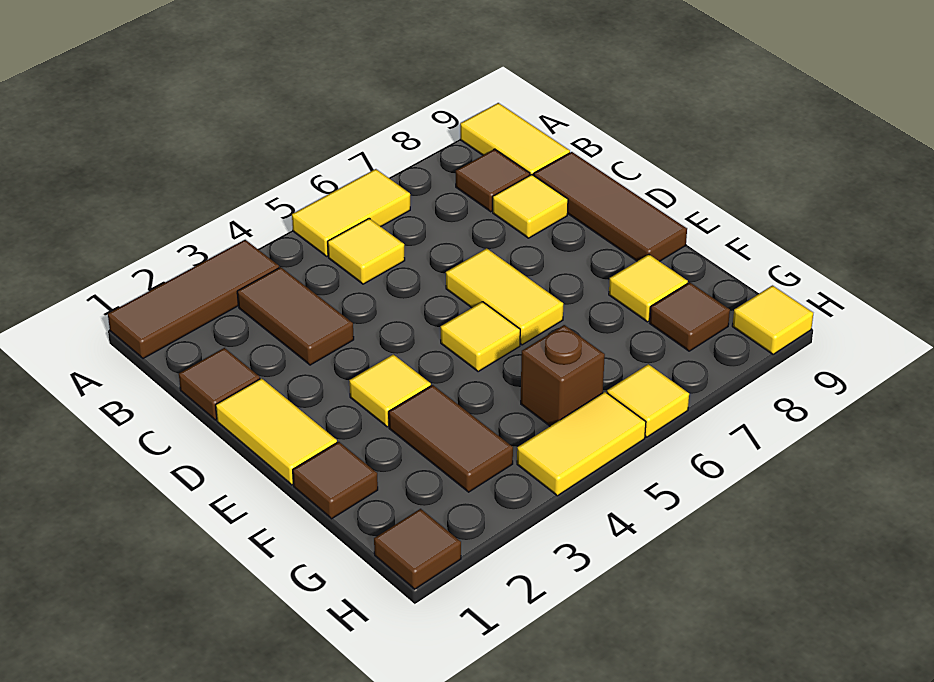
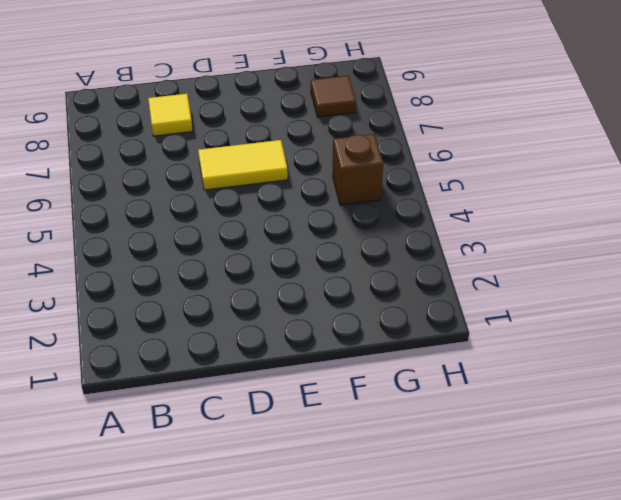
none -> brown 1x3 tile [108,240,279,359]
none -> yellow 1x2 tile [292,169,410,256]
none -> yellow 1x2 tile [460,103,570,175]

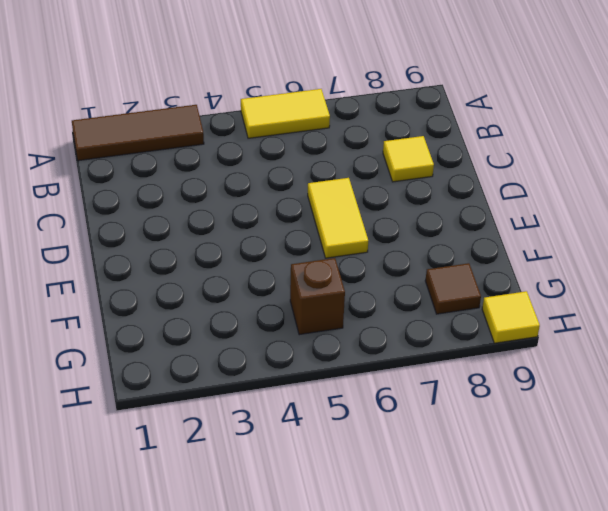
none -> yellow 1x2 tile [460,103,570,175]
none -> brown 1x2 tile [237,267,354,365]
none -> yellow 1x1 tile [328,218,405,284]

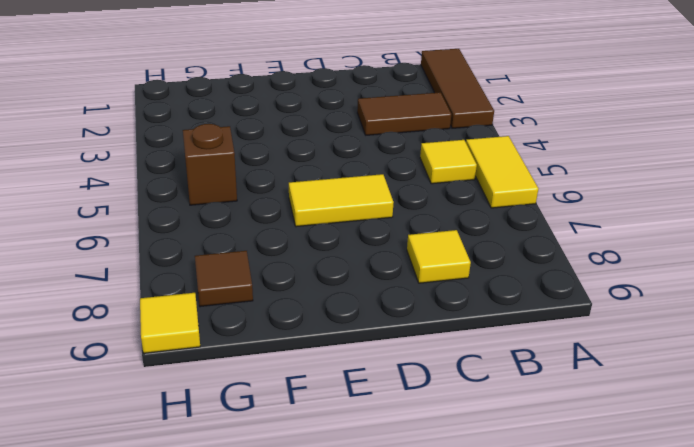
none -> yellow 1x2 tile [460,103,570,175]
none -> brown 1x1 tile [456,149,530,212]
none -> brown 1x1 tile [179,348,260,420]

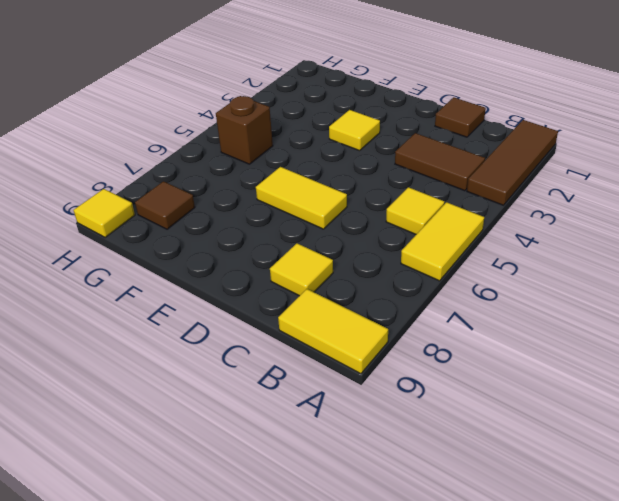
none -> brown 1x1 tile [456,149,530,212]
none -> brown 1x3 tile [534,152,687,261]
none -> yellow 1x2 tile [216,378,337,485]

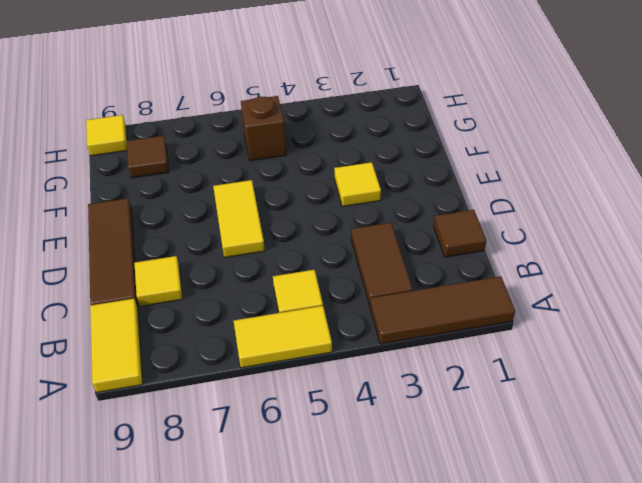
none -> brown 1x1 tile [456,149,530,212]
none -> yellow 1x2 tile [216,378,337,485]
none -> yellow 1x1 tile [441,302,520,372]

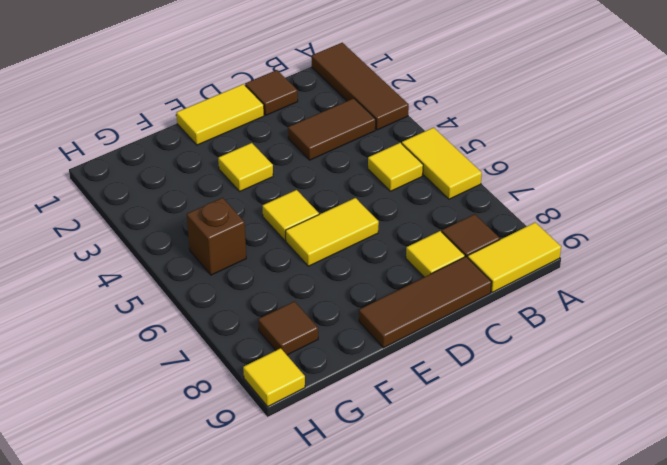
none -> brown 1x1 tile [293,442,378,519]
none -> brown 1x2 tile [389,385,513,492]
none -> yellow 1x1 tile [609,254,688,322]

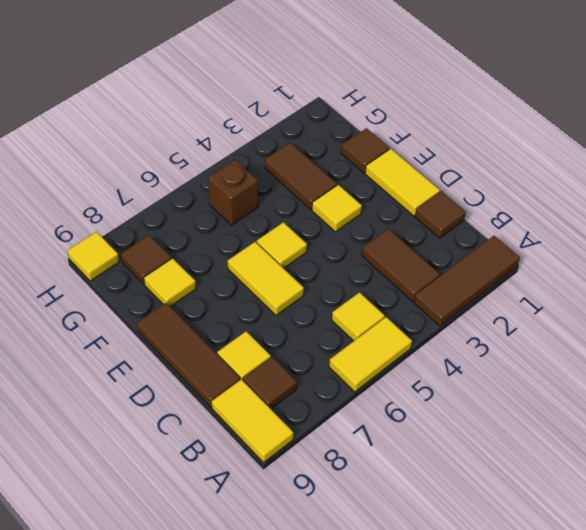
none -> brown 1x1 tile [374,509,461,589]
none -> yellow 1x2 tile [517,392,646,496]
none -> yellow 1x1 tile [607,364,689,437]

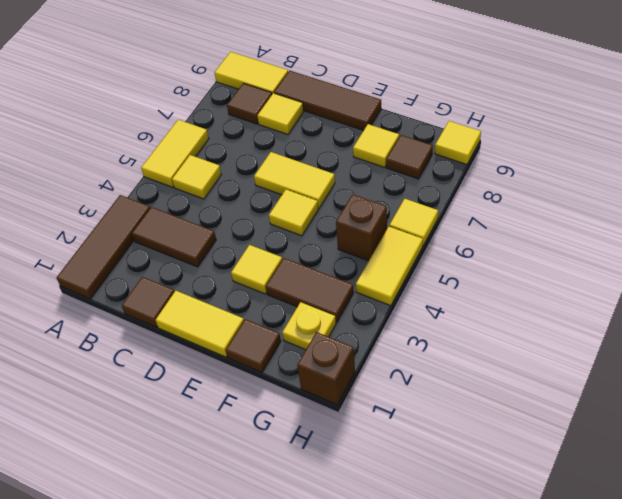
yellow 1x1 plate [282,302,336,350] -> none
brown 1x1 brick [297,332,355,405] -> brown 1x1 tile [374,509,461,589]

